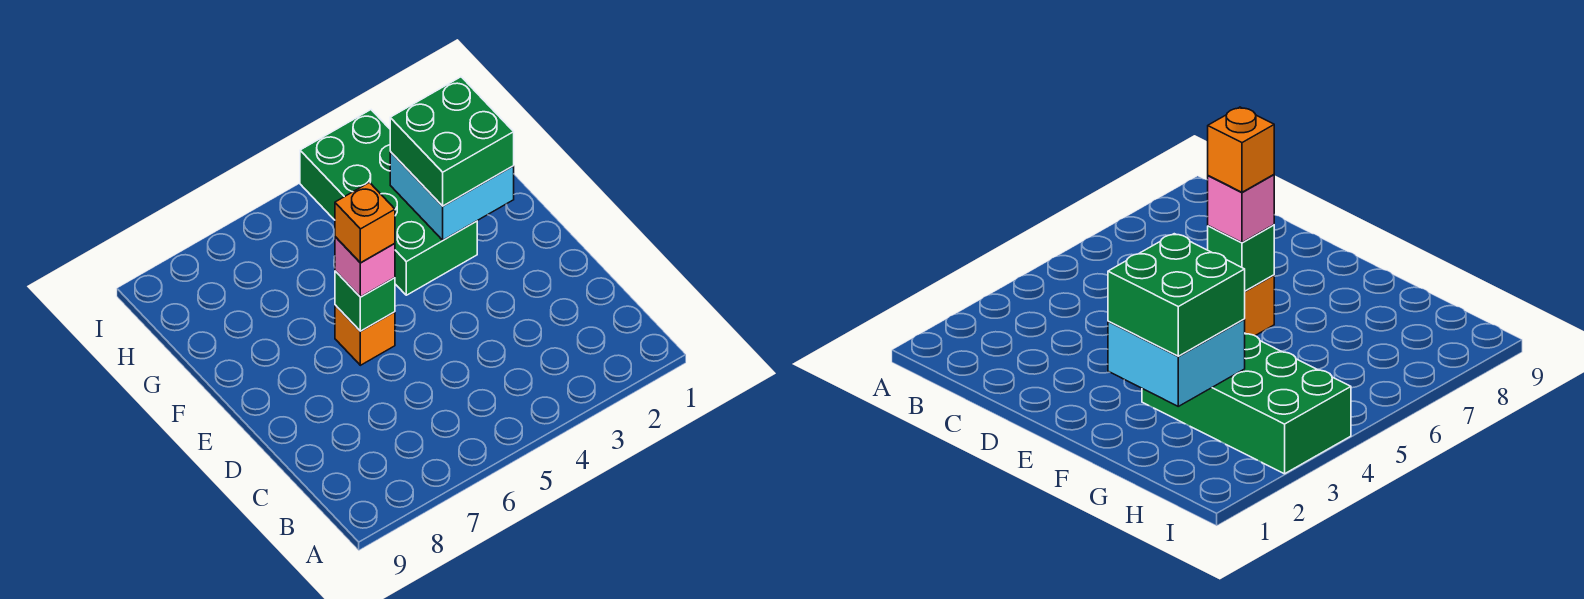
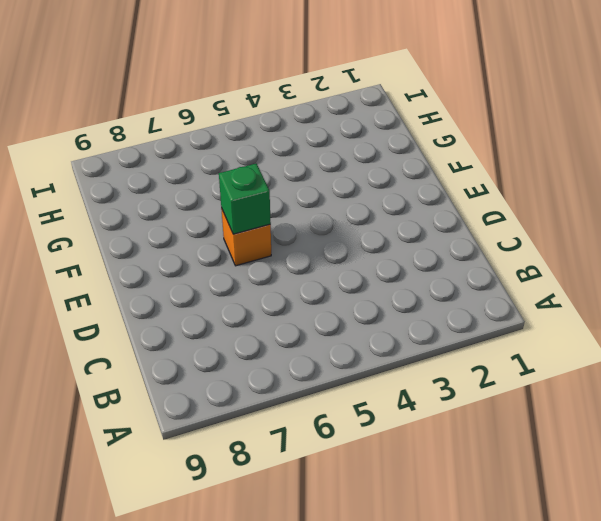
none -> green 2x4 brick [300,110,477,295]
none -> cyan 2x2 brick [390,152,514,240]

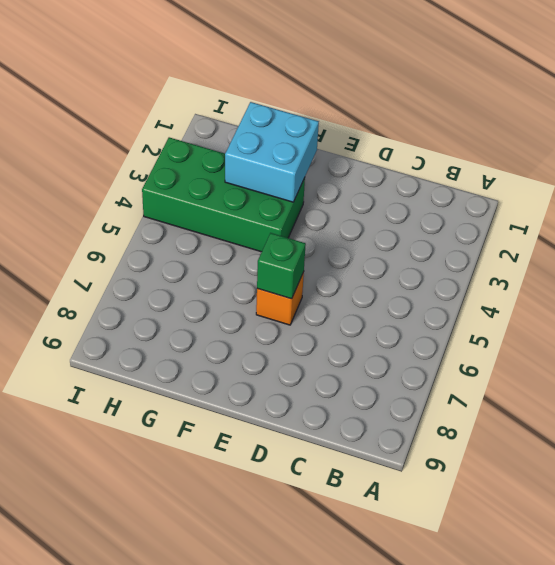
none -> pink 1x1 brick [335,237,395,297]
none -> green 2x2 brick [390,77,514,206]

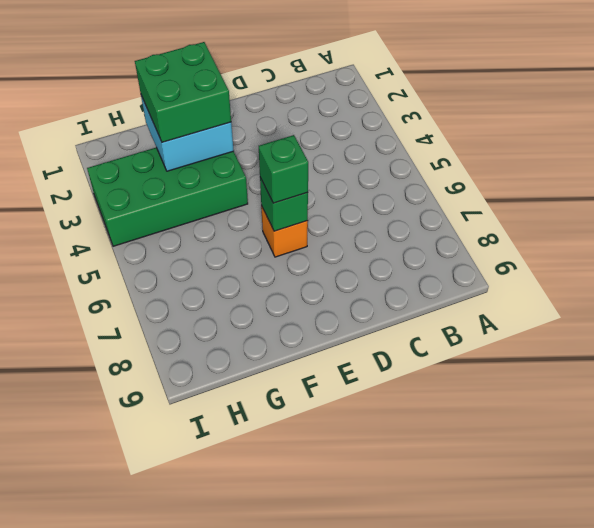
green 1x1 brick [259,135,308,203] -> pink 1x1 brick [335,237,395,297]
none -> orange 1x1 brick [335,183,395,263]

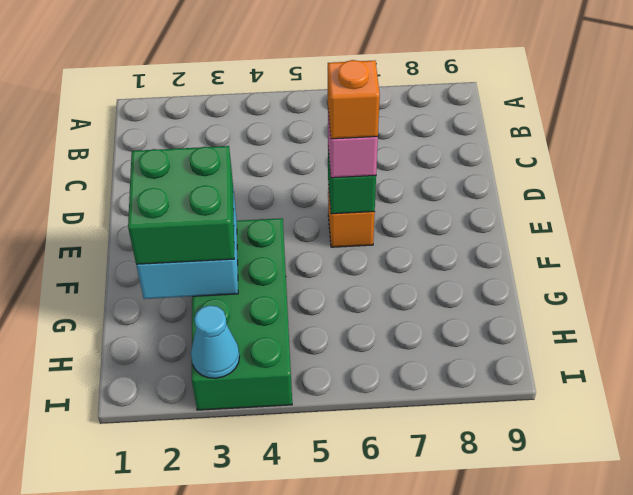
cyan 1x1 cone [191,305,240,378] -> none

